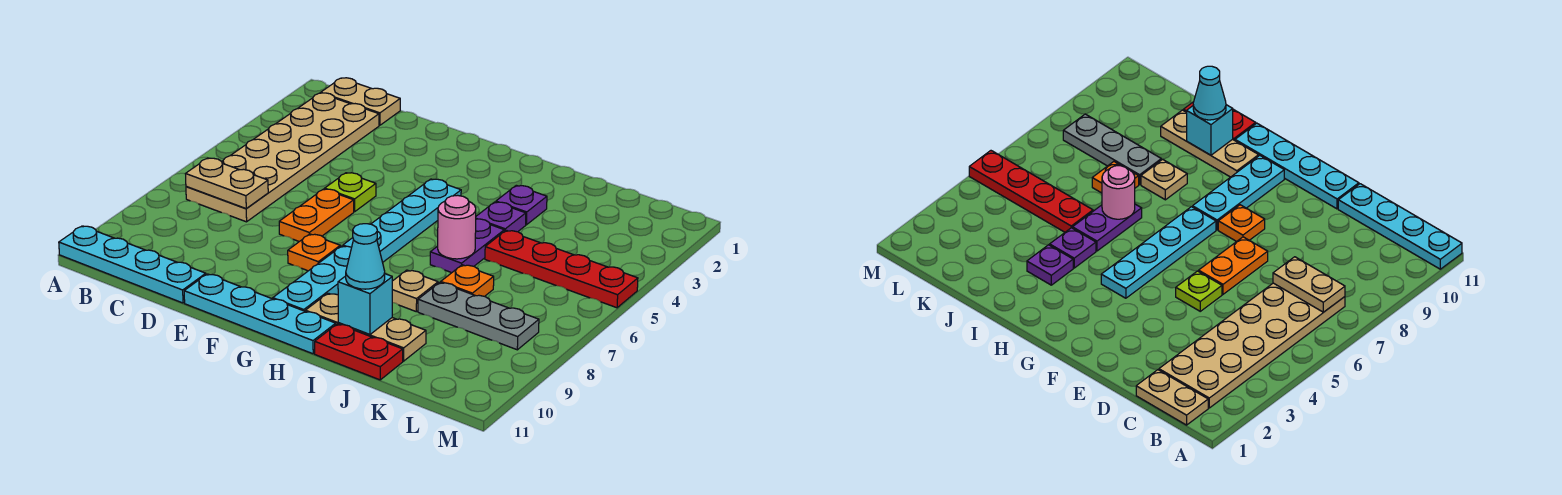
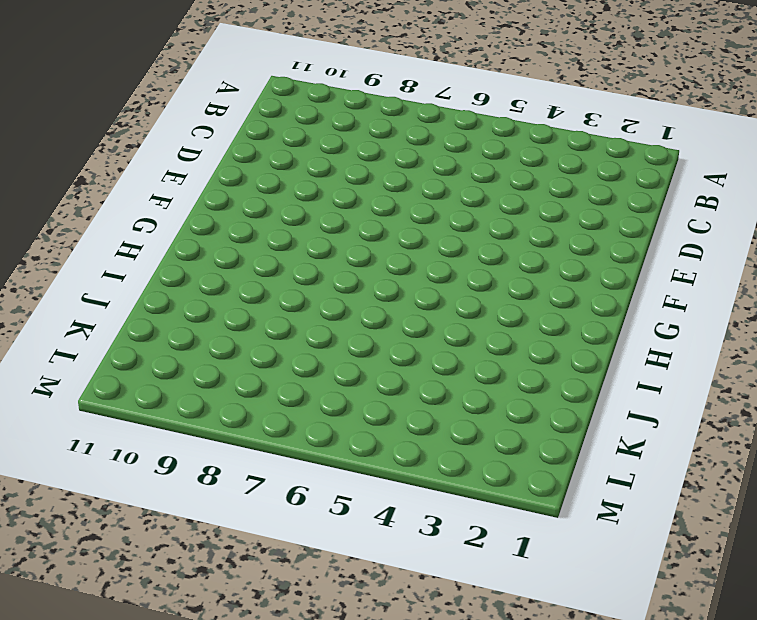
none -> cyan 1x4 plate [59,226,206,303]
none -> tan 1x2 plate [321,78,400,125]
none -> tan 2x6 plate [186,93,379,222]

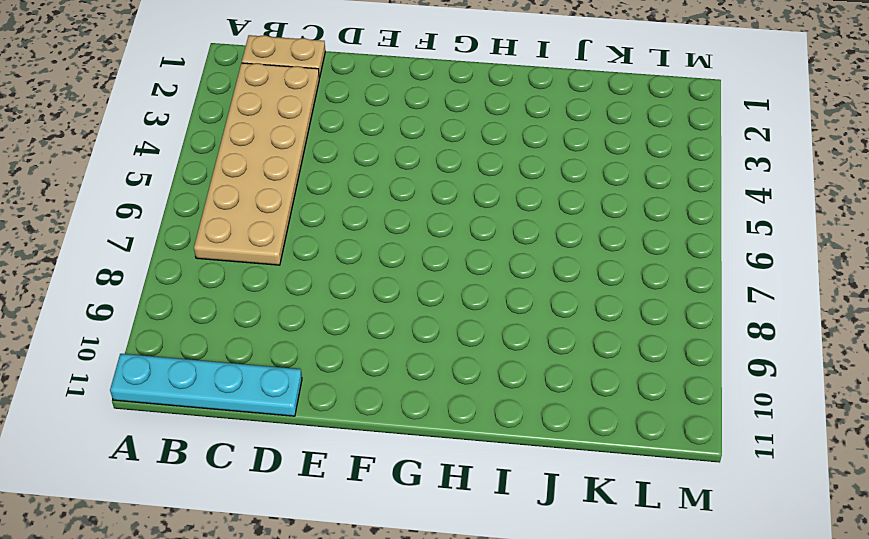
none -> lime 1x1 plate [325,173,376,212]
none -> orange 1x2 plate [279,189,354,242]
none -> cyan 1x4 plate [184,274,336,354]

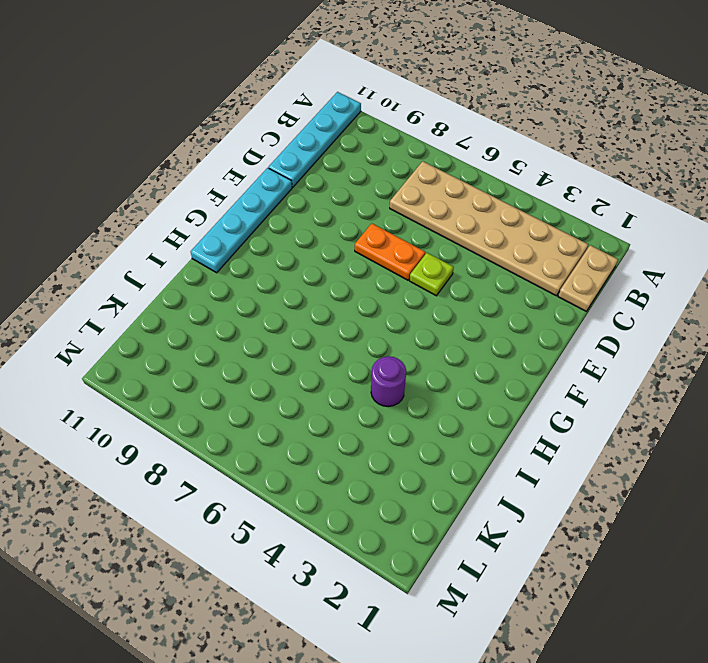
purple 1x1 round brick [371,356,406,407] -> purple 1x1 plate [476,202,526,232]
none -> orange 1x1 plate [288,234,340,271]
none -> cyan 1x4 plate [343,179,461,262]
none -> cyan 1x3 plate [273,246,352,311]

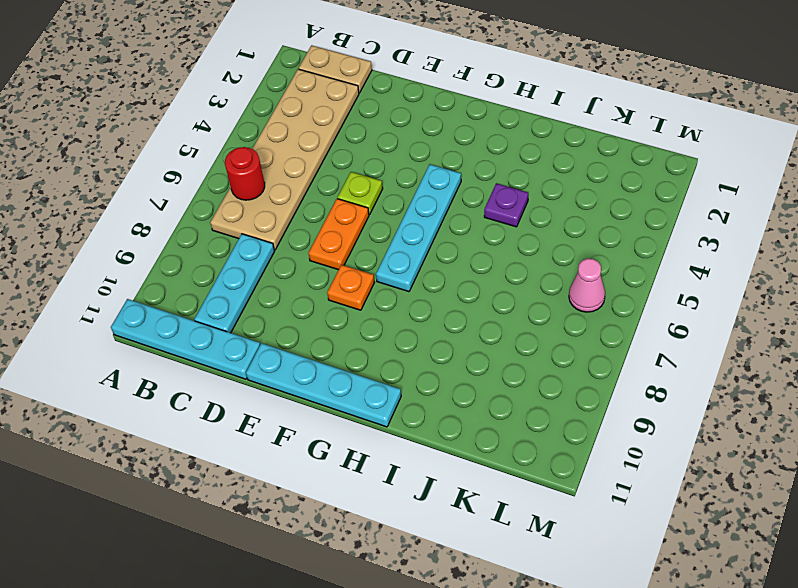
red 1x1 round brick [225,147,265,200] -> none
cyan 1x3 plate [194,234,275,333] -> cyan 1x3 plate moved to [273,246,352,311]
pink 1x1 cone [569,259,605,312] -> none
none -> tan 1x3 plate [305,293,426,361]
none -> purple 1x1 plate [496,185,547,225]
none -> purple 1x2 plate [430,219,504,273]

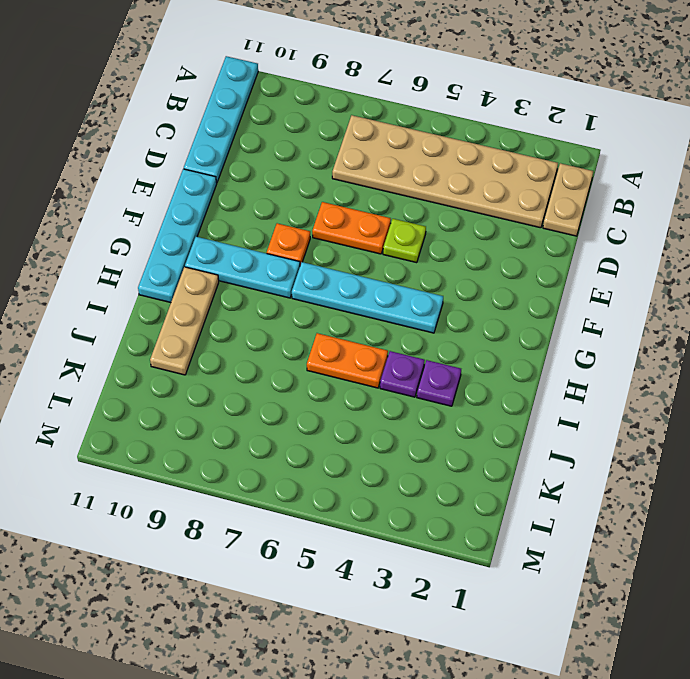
orange 1x2 plate [307,333,388,388] -> purple 1x2 plate [430,219,504,273]
none -> tan 1x1 plate [392,270,438,312]
none -> red 1x2 plate [315,324,403,380]
none -> red 1x4 plate [485,230,638,308]

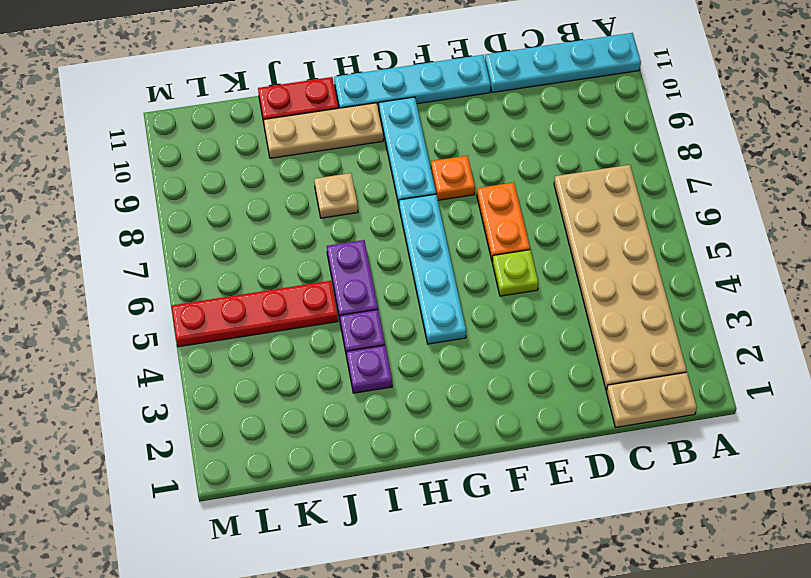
none -> orange 1x1 plate [441,265,494,296]
none -> grey 1x3 plate [418,282,539,350]
none -> tan 1x2 plate [186,158,268,209]

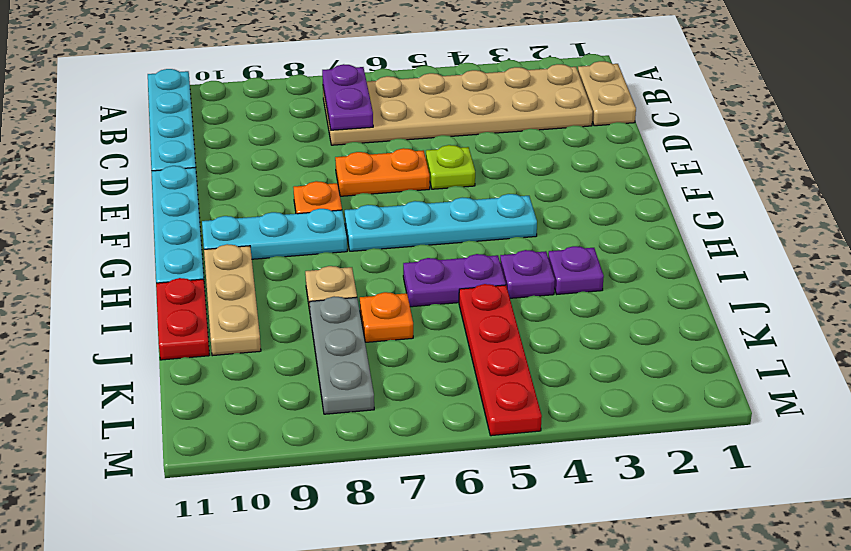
purple 1x2 plate [322,64,373,130] -> tan 1x2 plate [186,158,268,209]
none -> pink 1x1 round brick [438,195,476,259]
none -> cyan 1x1 brick [338,274,392,335]
none -> cyan 1x1 cone [346,224,385,289]

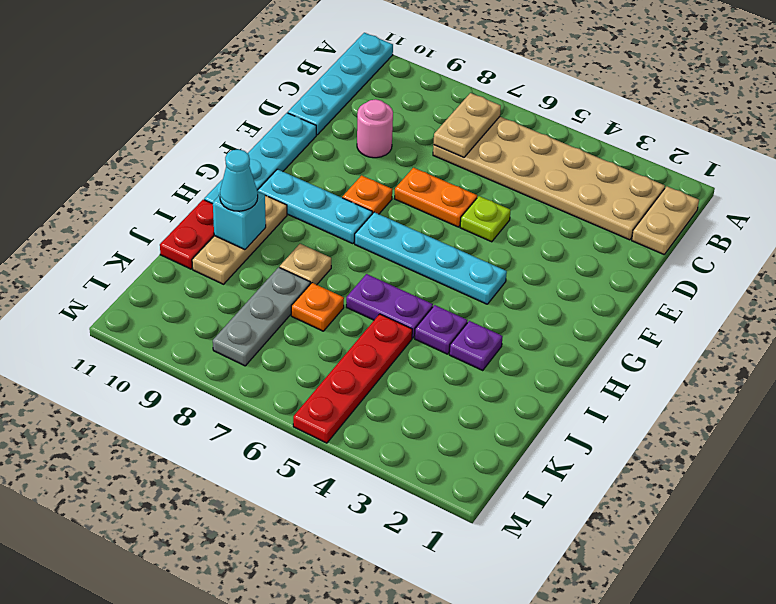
pink 1x1 round brick [357,99,393,158] -> pink 1x1 round brick moved to [438,195,476,259]

